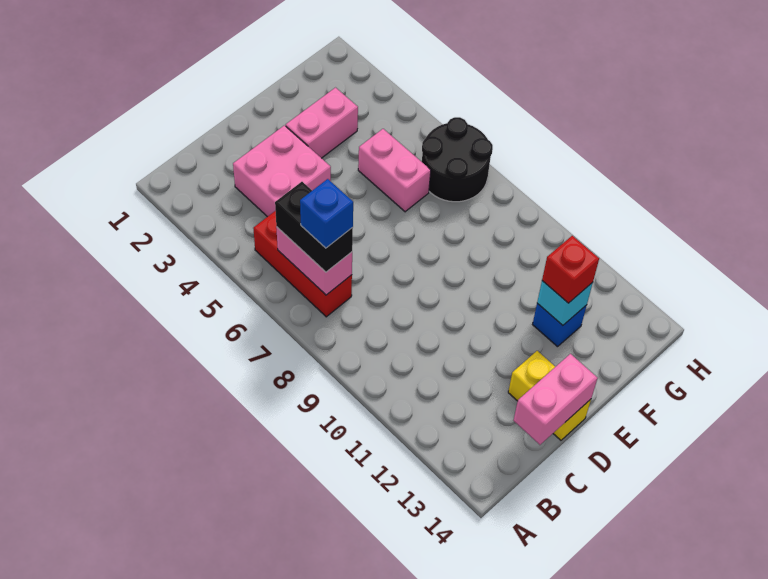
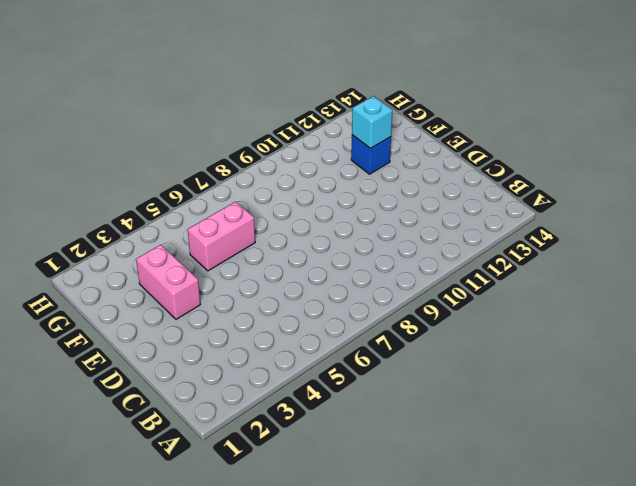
none -> red 1x3 brick [253,211,352,317]
none -> pink 2x2 brick [233,125,331,217]
none -> yellow 1x2 brick [508,351,591,440]

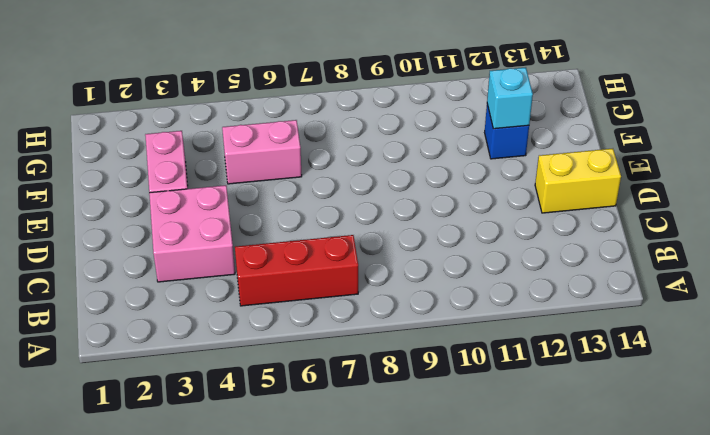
none -> black 2x2 round brick [422,117,493,202]
none -> pink 1x2 brick [276,227,352,295]
none -> pink 1x2 brick [513,354,598,445]

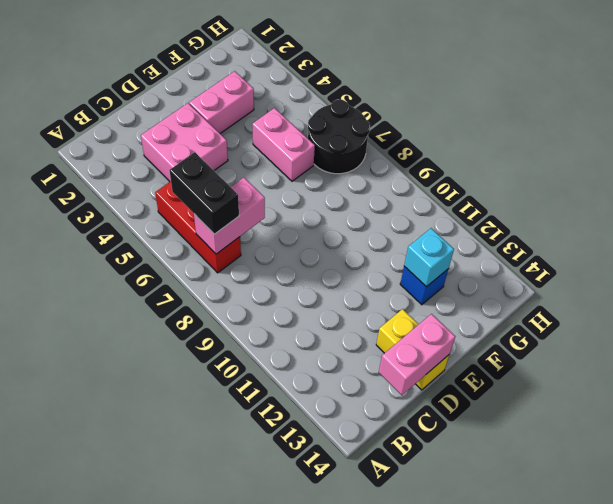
pink 1x2 brick [194,177,265,254] -> pink 1x2 brick turned to [276,227,352,295]
none -> red 1x1 brick [542,236,599,303]
none -> blue 1x1 brick [300,179,353,248]

